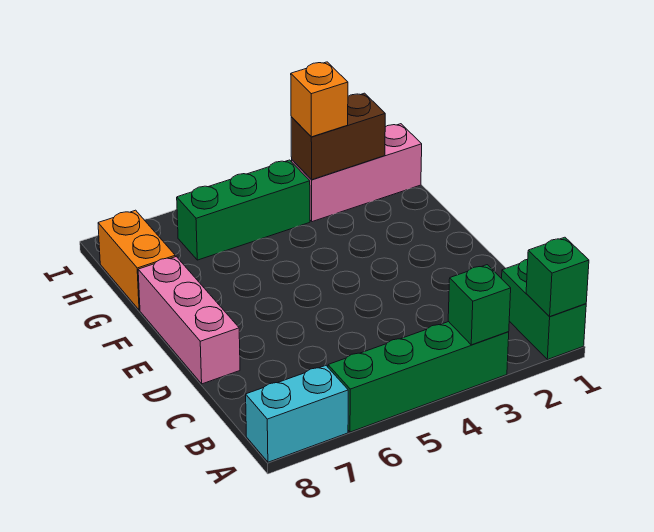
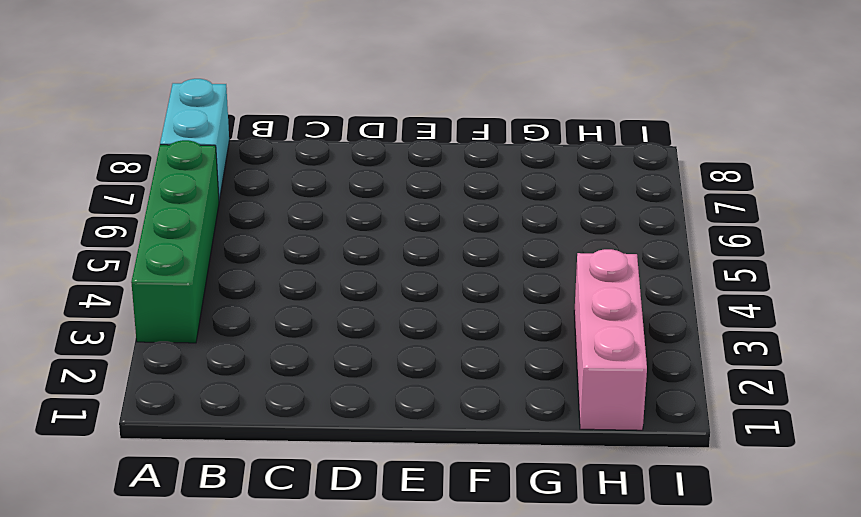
none -> green 1x2 brick [502,260,586,360]
none -> pink 1x3 brick [138,257,240,384]

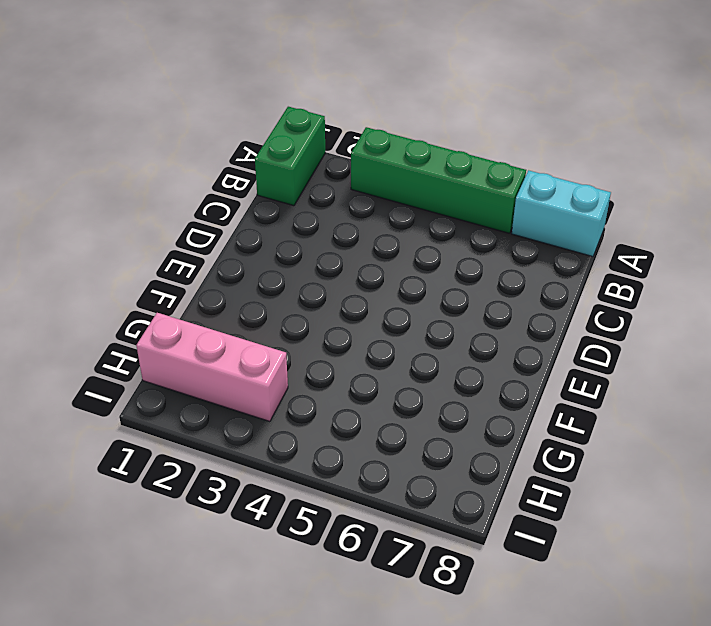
none -> pink 1x3 brick [138,257,240,384]
none -> orange 1x2 brick [98,210,175,310]

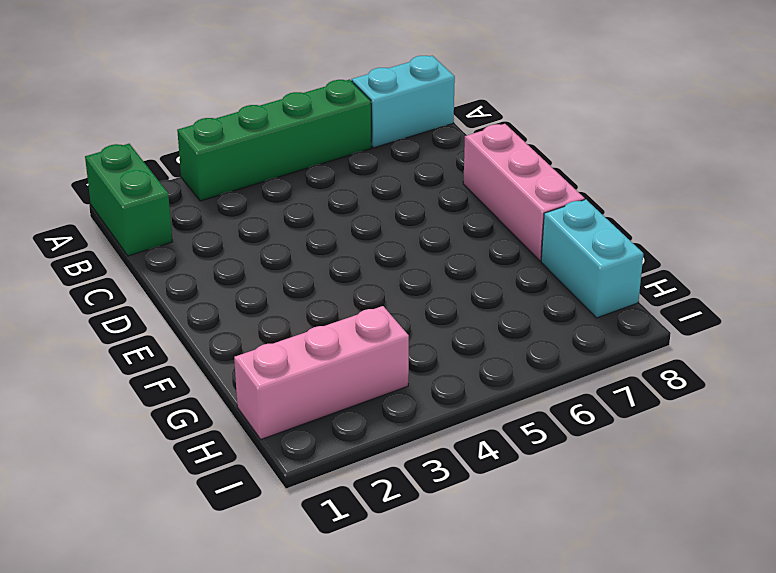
cyan 1x2 brick [541,199,643,318] -> orange 1x2 brick [98,210,175,310]
none -> green 1x3 brick [177,160,310,260]
none -> green 1x1 brick [526,237,589,317]

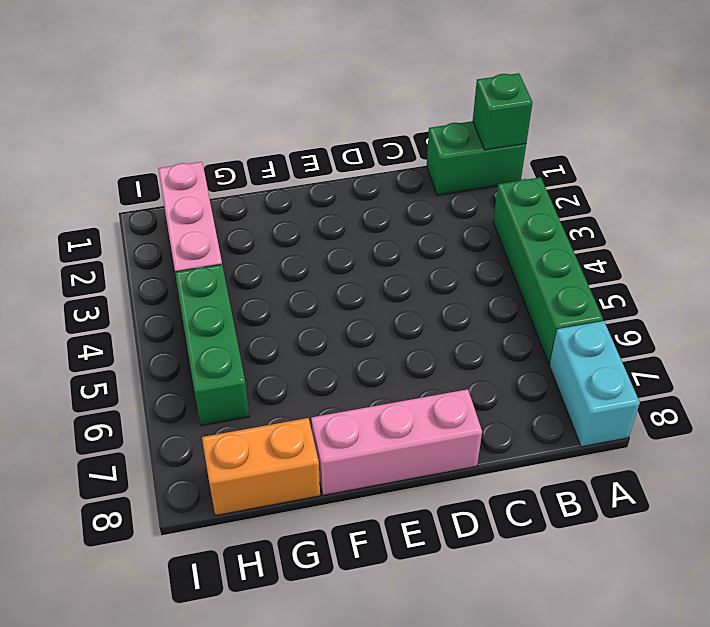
none -> green 1x1 brick [448,265,511,345]
none -> brown 1x2 brick [291,93,385,180]

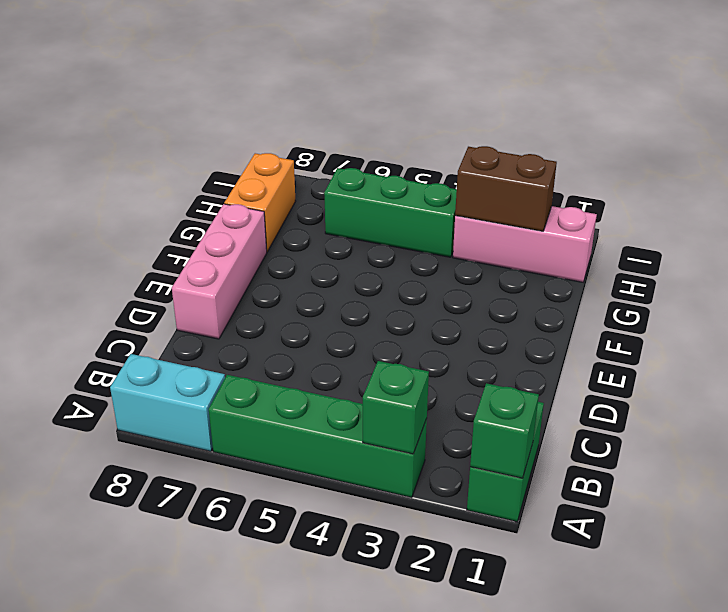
none -> orange 1x1 brick [291,62,348,137]

